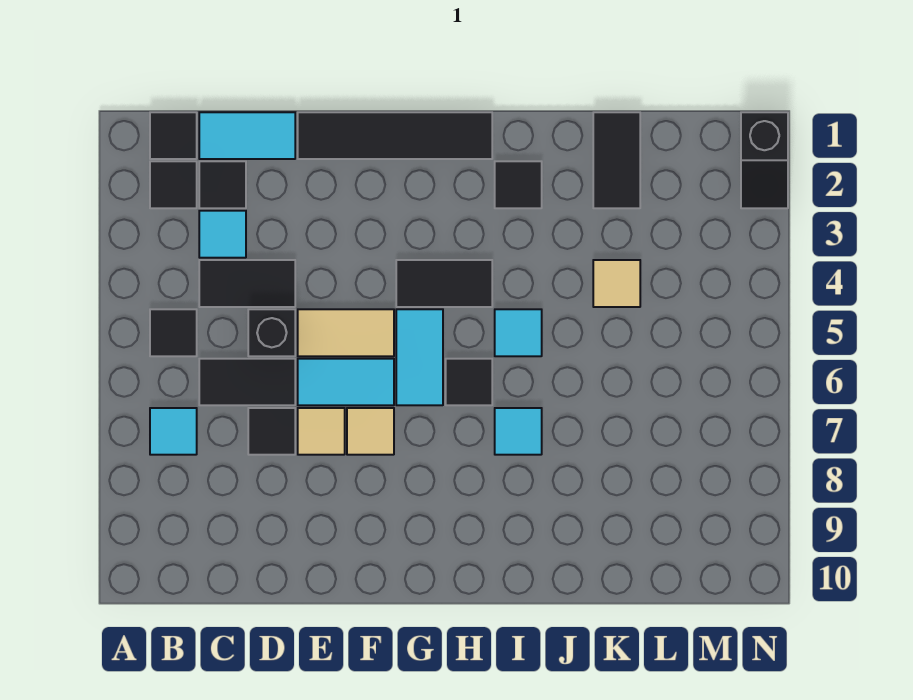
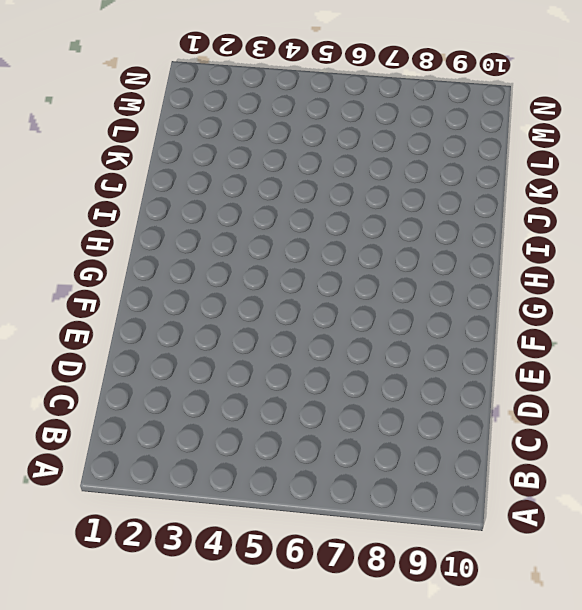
none -> black 1x1 tile [150,112,197,159]
none -> black 1x1 tile [150,161,197,208]
none -> black 1x1 tile [150,309,197,356]

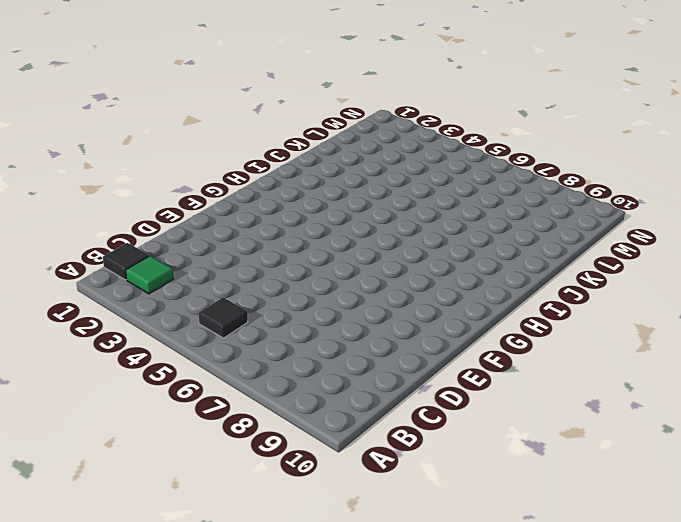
green 1x1 tile [126,256,173,294] -> black 1x1 tile [150,161,197,208]
none -> cyan 1x1 tile [150,408,197,455]
none -> cyan 1x2 tile [199,112,295,159]
none -> black 1x1 tile [199,161,246,208]

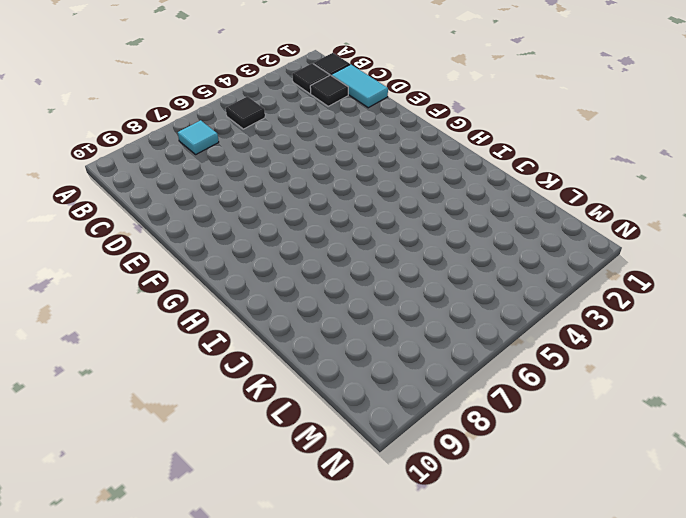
none -> cyan 1x1 tile [199,211,246,258]
none -> black 1x2 tile [199,260,295,307]
none -> black 1x2 tile [199,359,295,405]

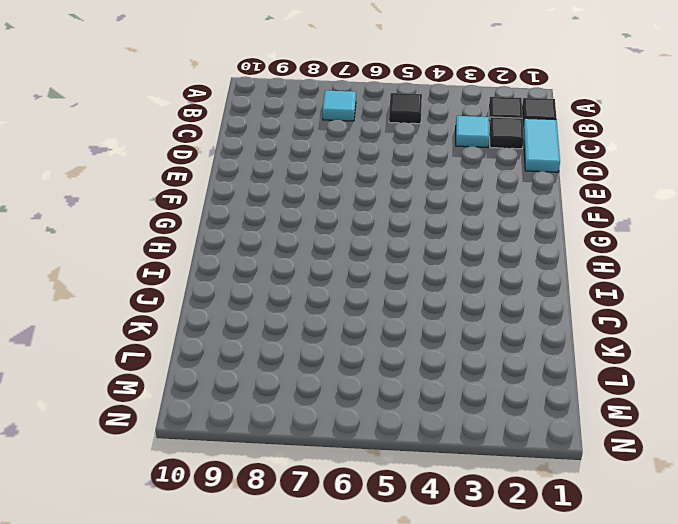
none -> black 1x2 tile [199,260,295,307]
none -> black 1x2 tile [199,359,295,405]
none -> black 1x1 brick [248,309,295,356]

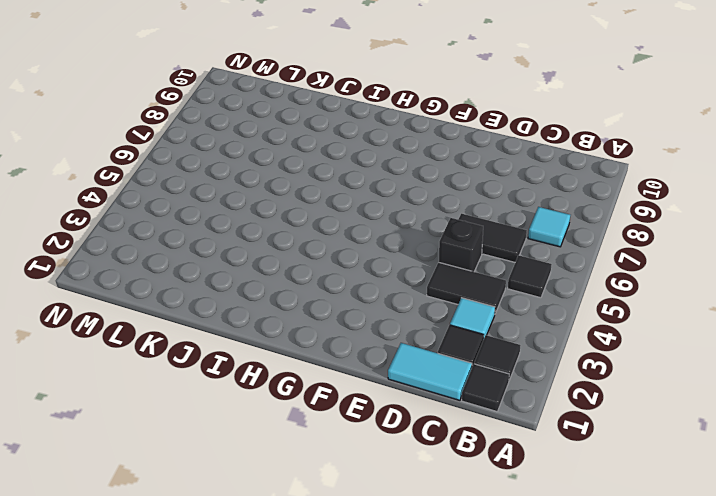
none -> black 1x1 tile [248,408,295,455]
none -> black 1x4 tile [298,112,492,159]
none -> tan 1x2 tile [298,309,394,356]

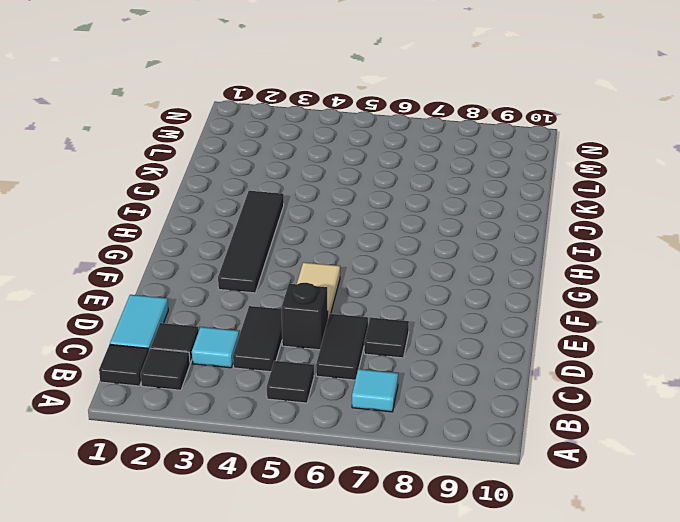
black 1x4 tile [218,191,284,293] -> black 1x4 tile moved to [298,112,492,159]
none -> cyan 1x2 tile [298,359,394,405]
none -> tan 1x1 tile [298,408,345,455]
none -> tan 1x1 tile [347,408,394,455]

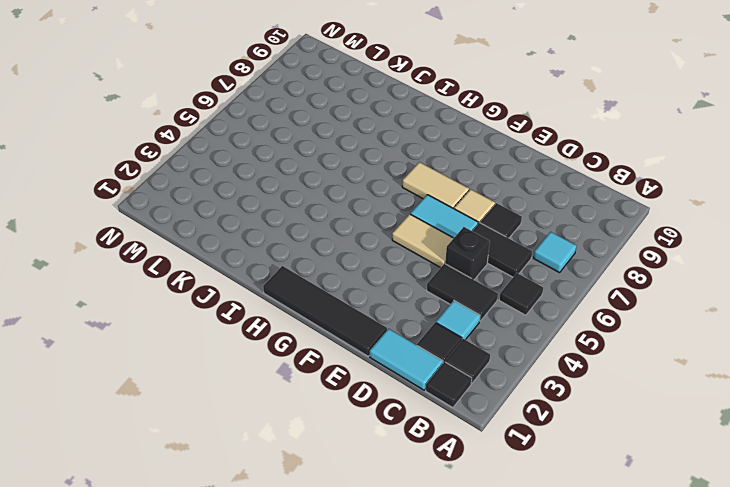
tan 1x2 tile [402,162,469,209] -> tan 1x1 tile [347,408,394,455]
none -> black 1x2 tile [396,260,492,307]
none -> cyan 1x2 tile [396,309,443,405]
none -> black 1x1 tile [446,359,492,405]

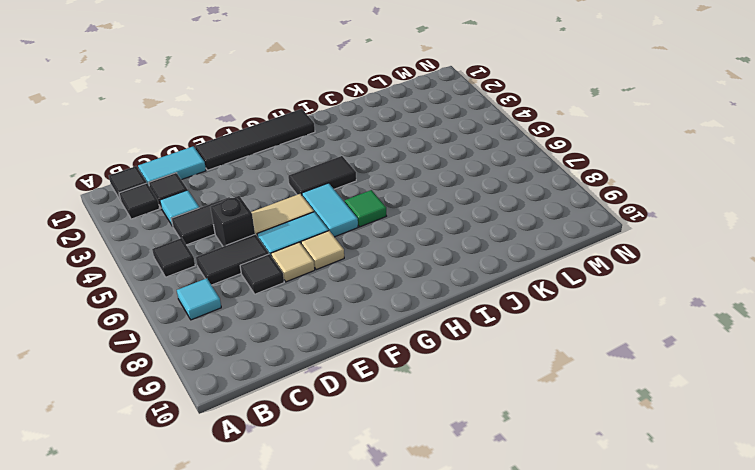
green 1x1 tile [345,190,386,227] -> black 1x1 tile [446,359,492,405]
none -> black 1x1 tile [495,161,542,208]
none -> cyan 1x1 tile [495,309,542,356]
none -> cyan 1x1 tile [495,408,542,455]

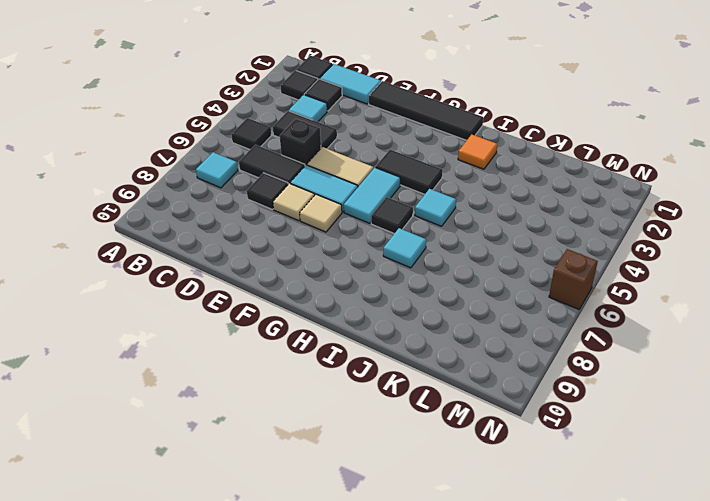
orange 1x1 tile [458,134,497,169] -> black 1x1 tile [495,161,542,208]
brown 1x1 brick [549,249,598,309] -> none
none -> black 1x2 tile [593,112,640,208]
none -> tan 1x1 tile [593,260,640,307]
none -> black 1x2 slope [741,112,788,208]

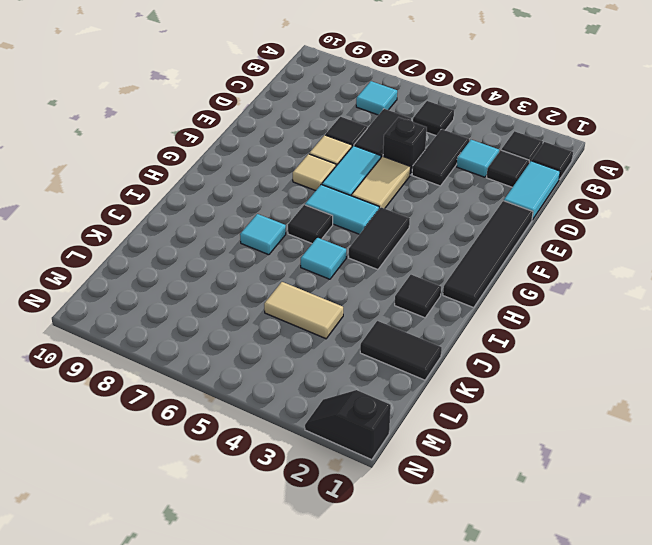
tan 1x2 tile [264,282,343,339] -> tan 1x1 tile [593,260,640,307]

